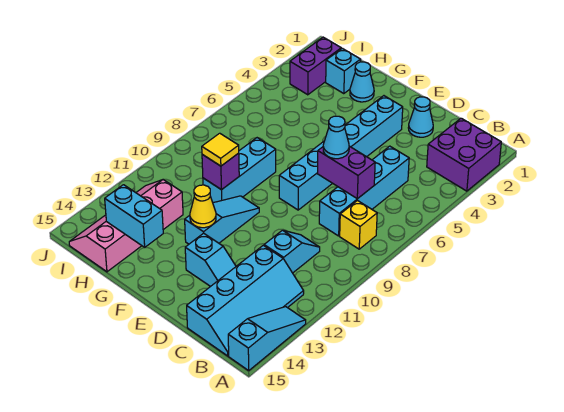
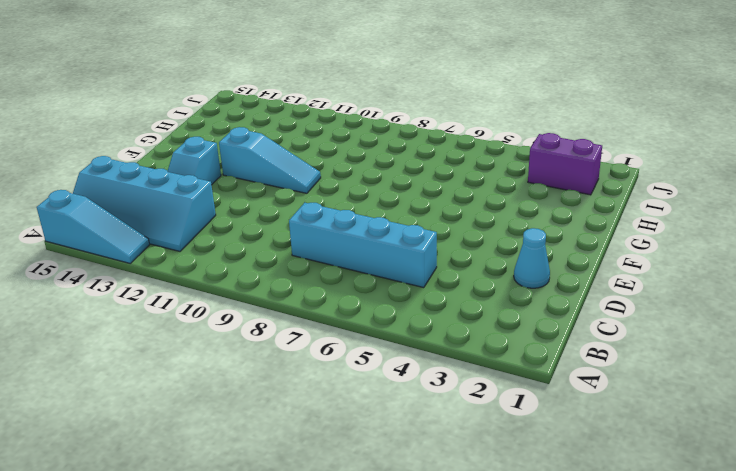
none -> purple 2x2 brick [427,118,501,191]
none -> yellow 1x1 brick [340,201,377,249]
none -> cyan 1x2 slope [264,230,320,273]

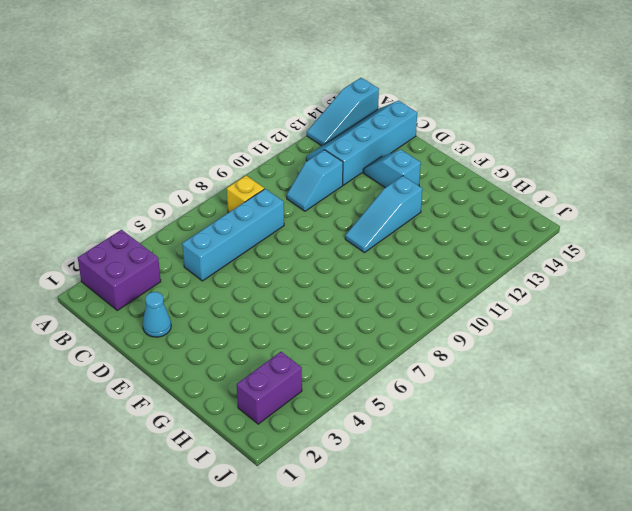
none -> cyan 1x6 brick [279,96,403,210]
none -> cyan 1x1 cone [350,62,374,102]
none -> cyan 1x3 brick [203,138,276,203]

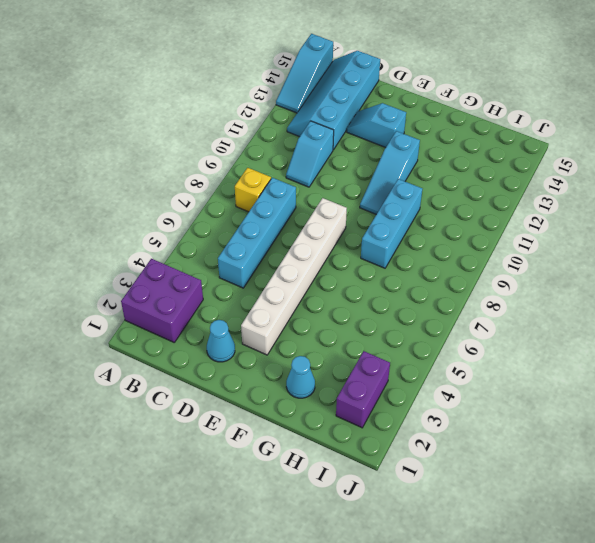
white 1x6 brick [241,198,347,355] -> cyan 1x6 brick [279,96,403,210]
none -> cyan 1x1 brick [326,48,361,94]
none -> pink 2x4 slope [69,180,183,272]
none -> purple 1x2 brick [317,146,375,199]

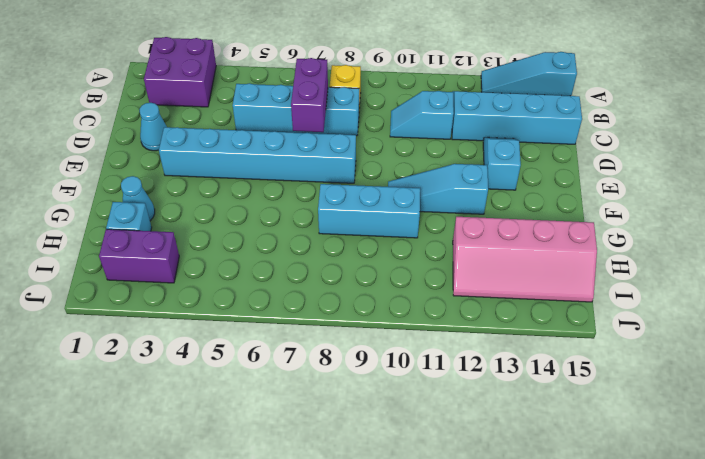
none -> yellow 1x1 cone [190,185,216,228]
none -> purple 1x1 brick [202,153,239,190]
none -> cyan 1x2 brick [105,185,163,247]

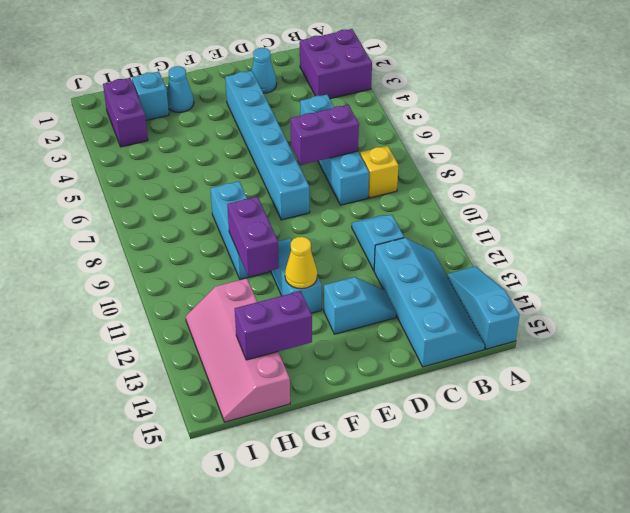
purple 1x2 brick [227,197,279,276] -> purple 1x1 brick [202,153,239,190]
purple 1x2 brick [235,291,312,360] -> cyan 1x2 brick [105,185,163,247]
none -> cyan 1x1 cone [323,116,349,159]
none -> yellow 1x1 tile [202,133,239,166]

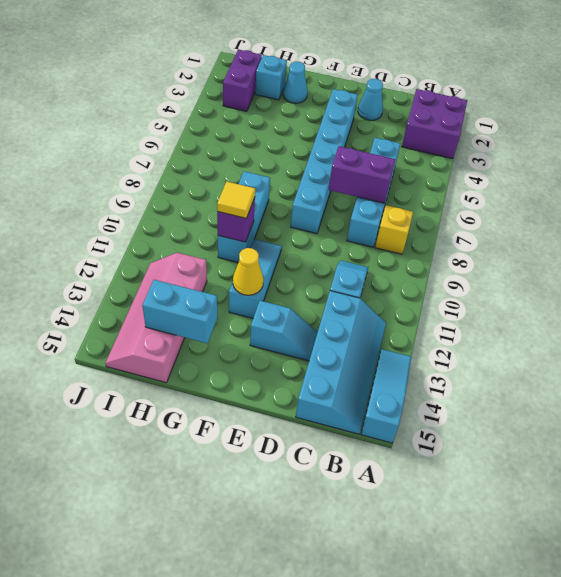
none -> cyan 1x1 cone [323,116,349,159]

